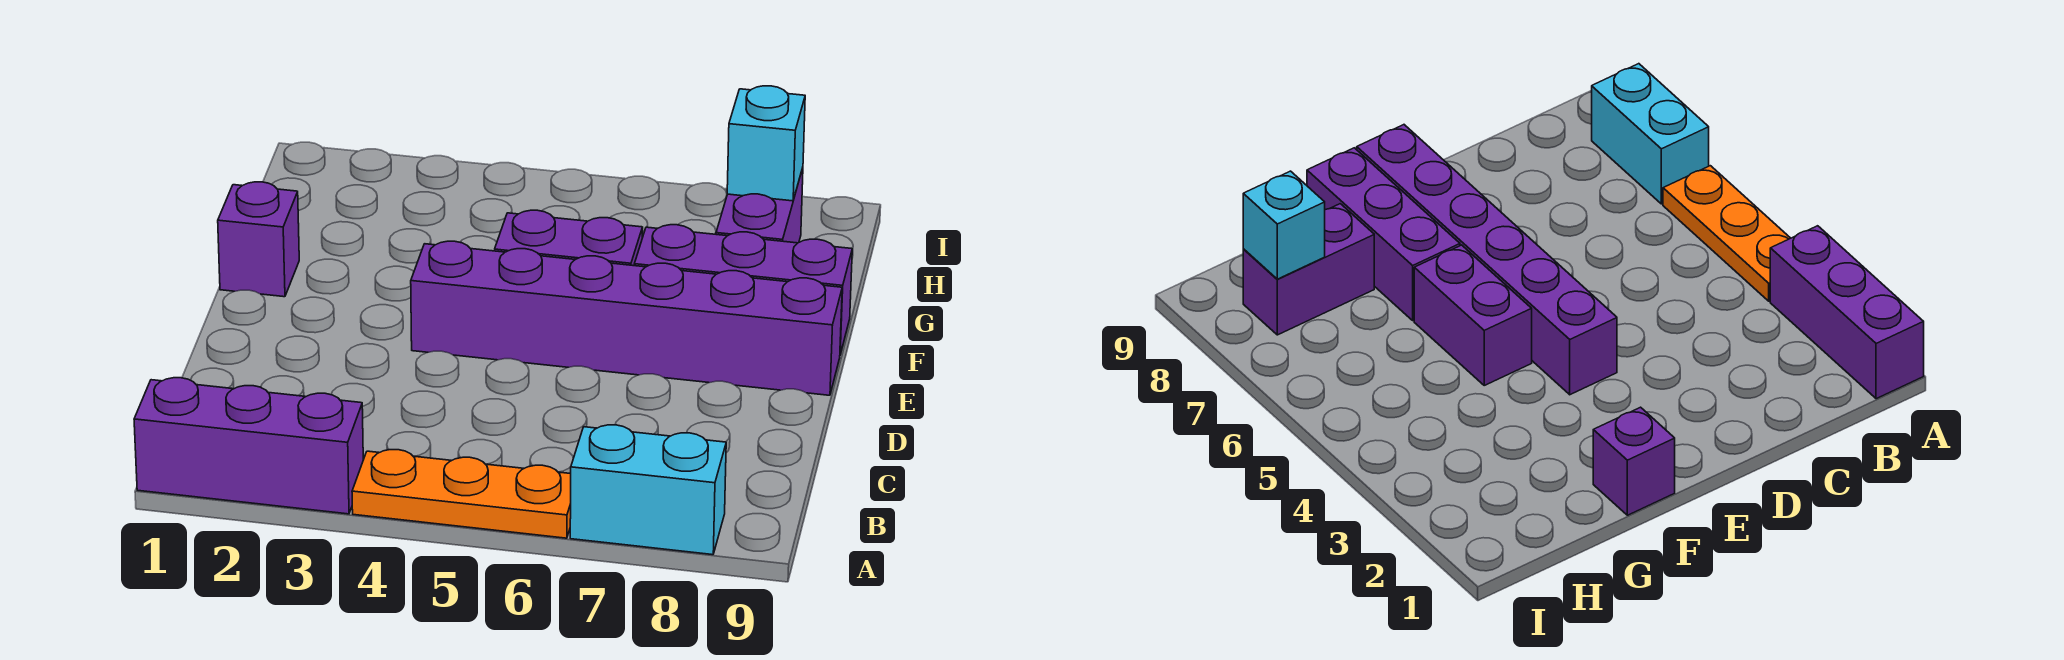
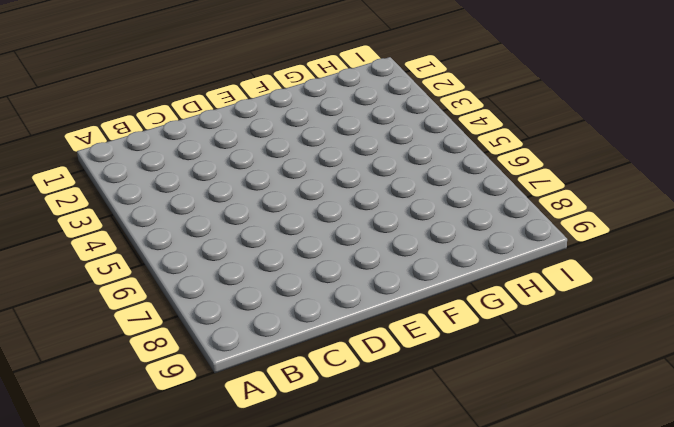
none -> purple 1x3 brick [134,378,363,514]
none -> orange 1x3 plate [352,450,571,538]

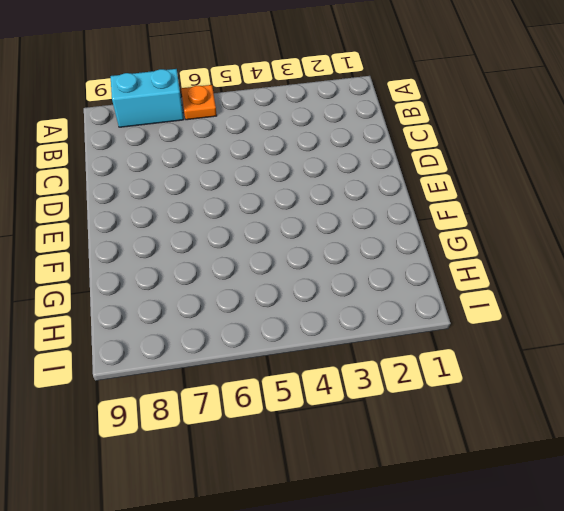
orange 1x1 plate [181,85,217,120] -> orange 1x3 plate [352,450,571,538]
none -> purple 1x3 brick [134,378,363,514]
none -> purple 1x6 brick [411,241,842,395]

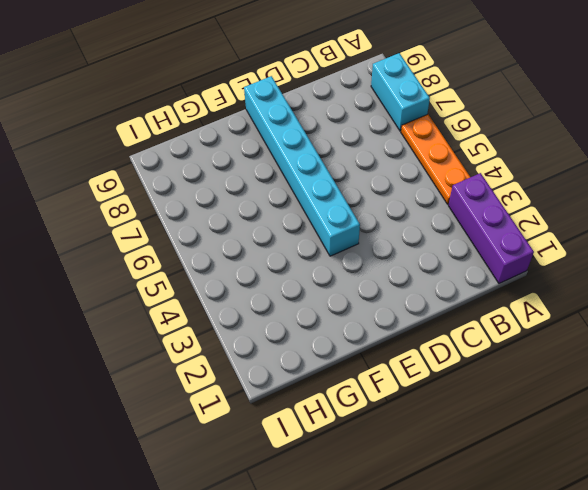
cyan 1x6 brick [244,76,360,256] -> purple 1x6 brick [411,241,842,395]
none -> purple 1x1 brick [218,182,299,297]
none -> purple 1x2 brick [495,210,643,266]

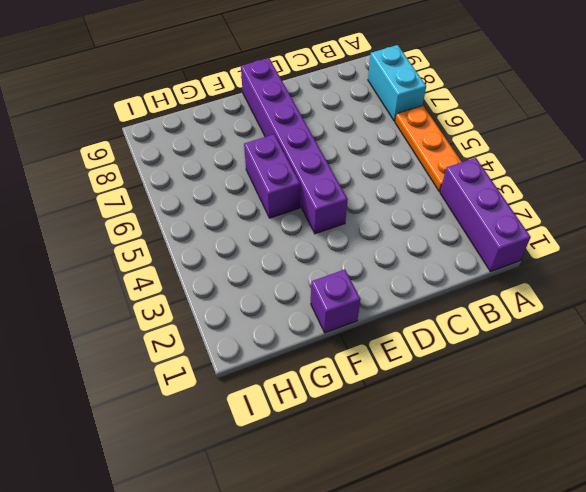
none -> purple 1x3 brick [634,225,852,354]
none -> purple 1x2 brick [716,168,803,243]

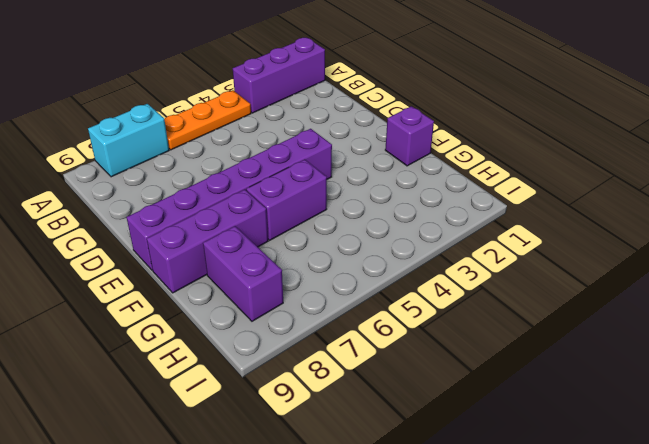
none -> cyan 1x1 brick [727,86,805,201]

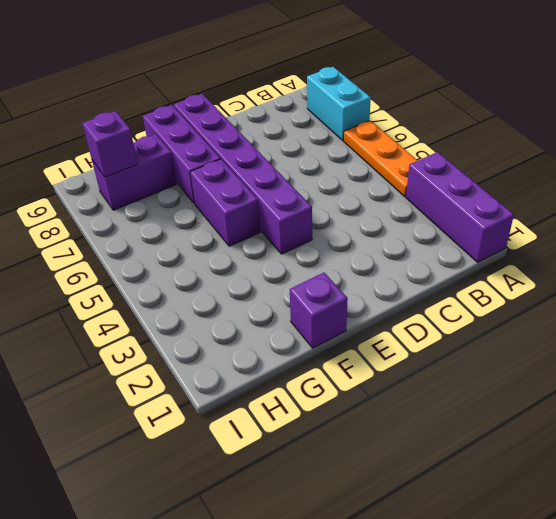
purple 1x1 brick [83,111,138,177] -> cyan 1x1 brick [727,86,805,201]

